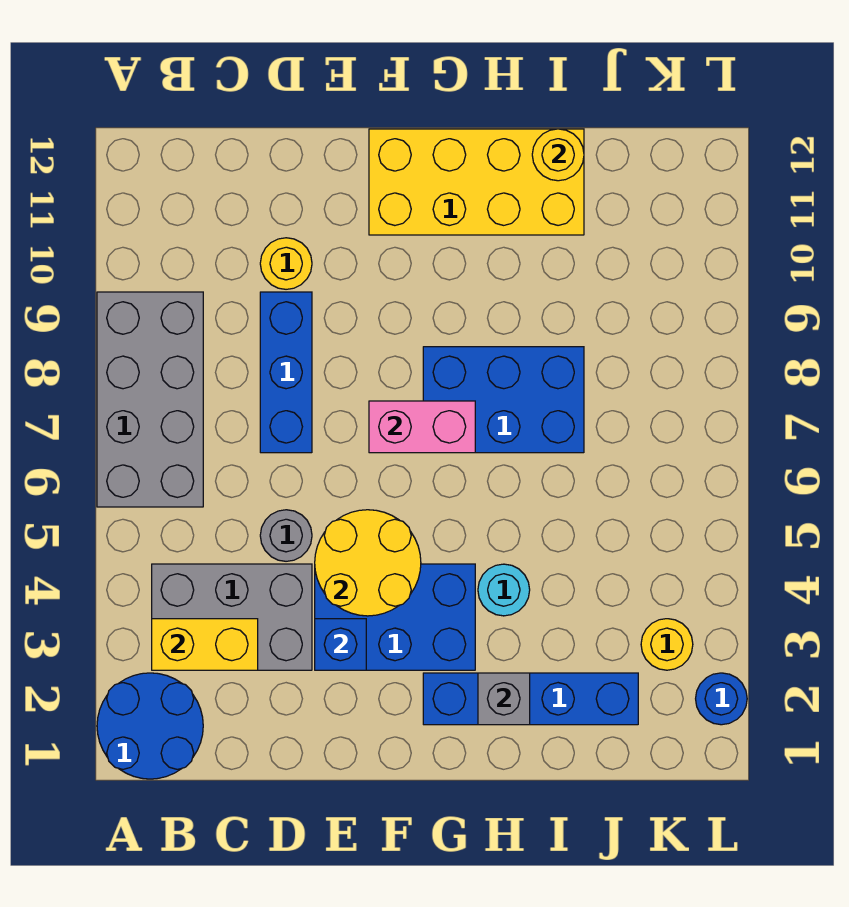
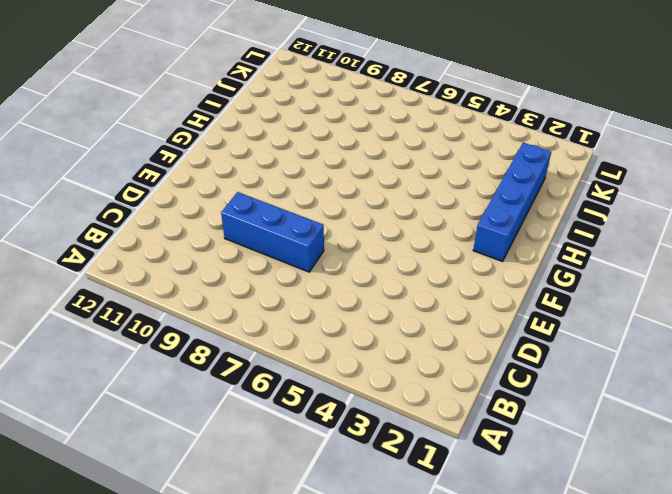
none -> blue 2x2 round brick [97,673,203,779]
none -> grey 2x4 brick [97,292,203,507]
none -> grey 2x3 brick [152,564,312,670]

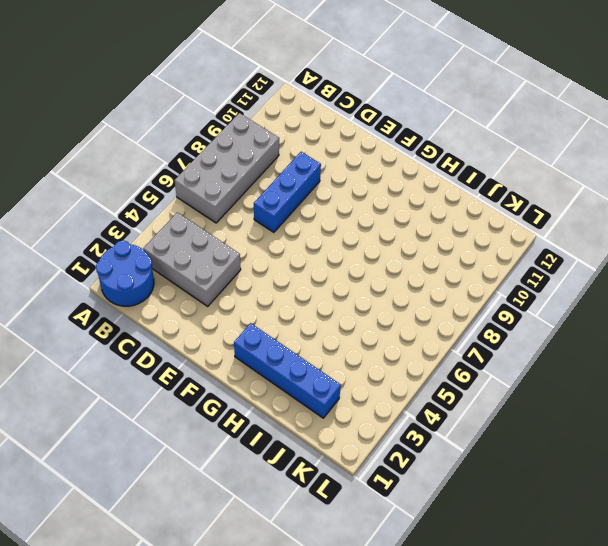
none -> grey 1x1 round brick [260,510,312,561]
none -> yellow 1x1 round brick [260,238,312,289]
none -> blue 2x3 brick [315,564,475,670]

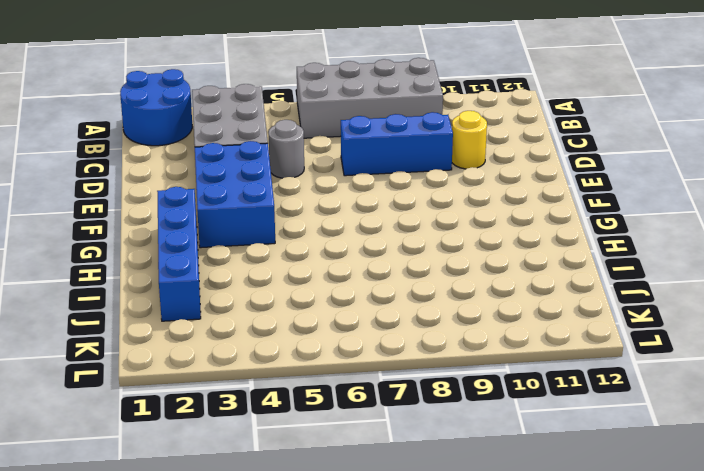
none -> yellow 2x4 brick [369,129,584,235]
none -> blue 2x3 brick [423,347,584,453]
none -> cyan 1x1 round brick [478,564,530,616]

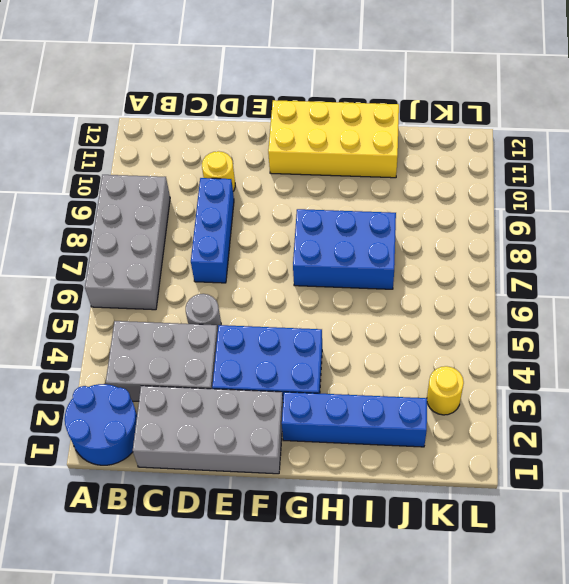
grey 2x4 brick [133,386,283,474] -> none
none -> cyan 1x1 round brick [478,564,530,616]
none -> blue 1x1 round brick [696,673,747,725]
none -> yellow 1x2 brick [152,619,258,670]

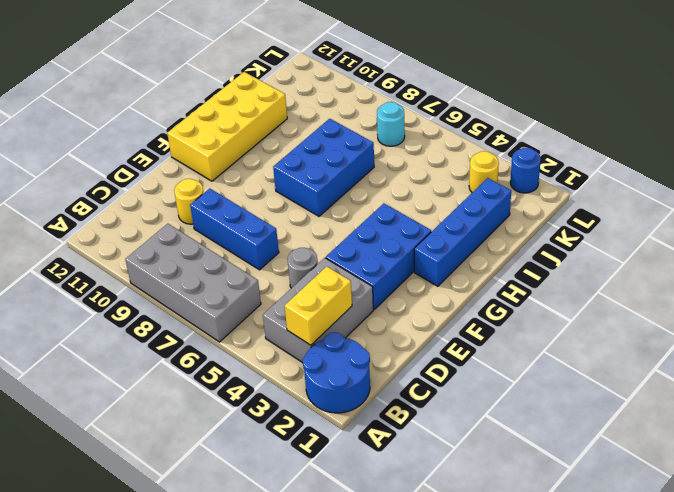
cyan 1x1 round brick [377,102,405,146] -> cyan 1x1 round brick moved to [478,564,530,616]
none -> blue 1x1 brick [315,619,366,670]
none -> yellow 2x2 round brick [315,510,421,616]
none -> pink 1x2 brick [369,401,475,453]

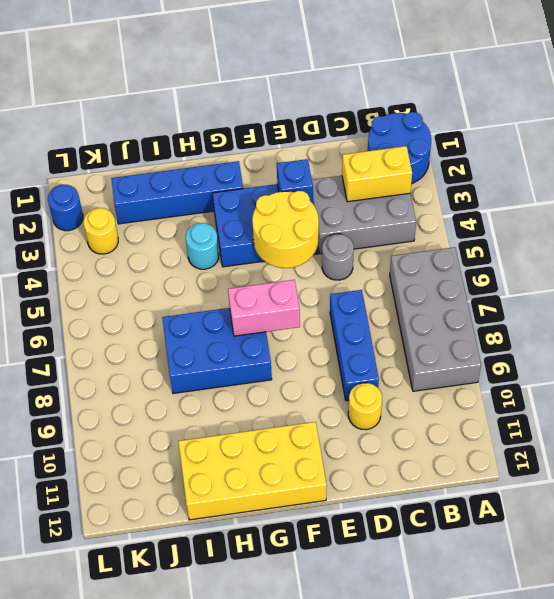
none -> grey 1x1 brick [478,673,530,725]
none -> yellow 1x1 round brick [532,129,584,181]

